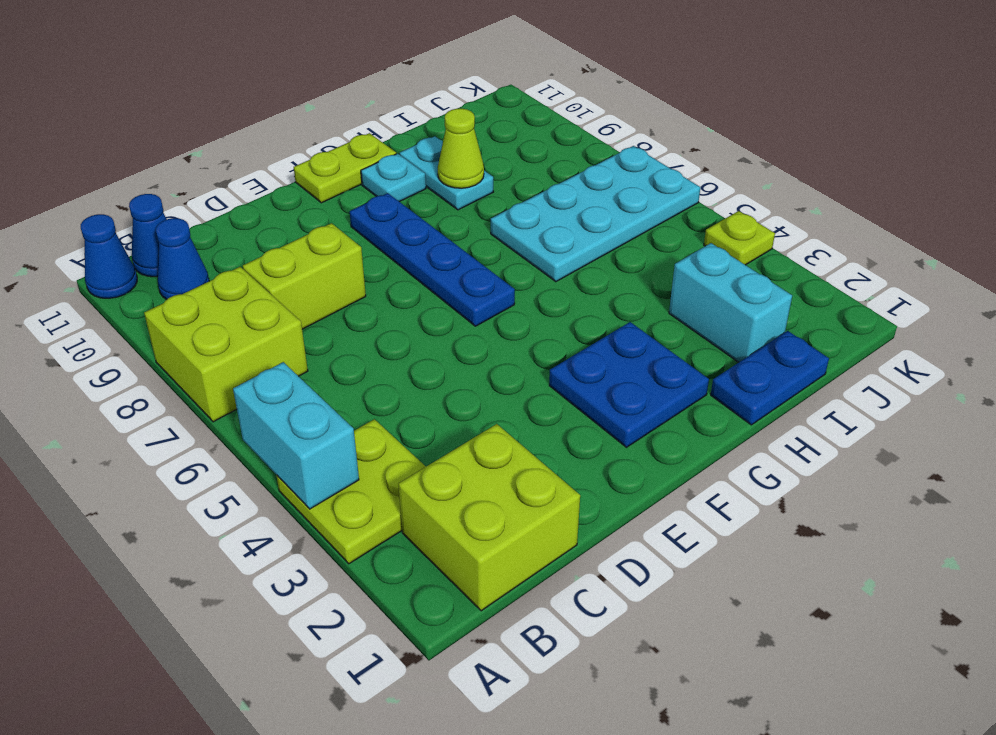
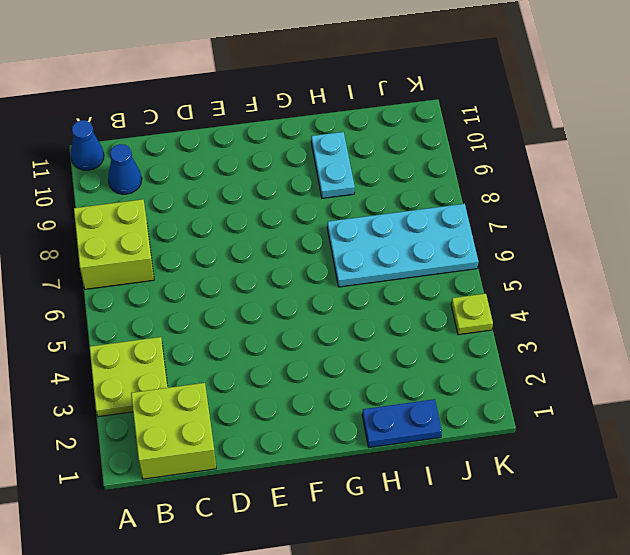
none -> blue 1x1 cone [129,194,167,277]
none -> lime 1x2 brick [243,223,366,329]
none -> blue 2x2 plate [549,322,709,447]

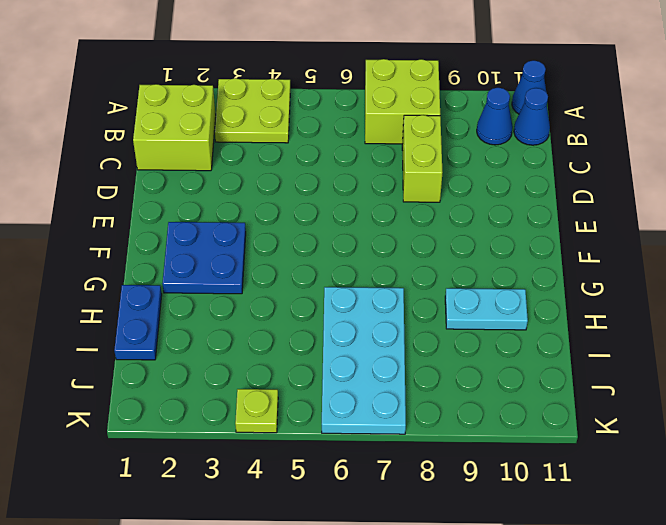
none -> blue 1x4 plate [350,193,515,326]
none -> lime 1x2 plate [294,133,396,203]
none -> cyan 1x1 plate [361,154,426,202]

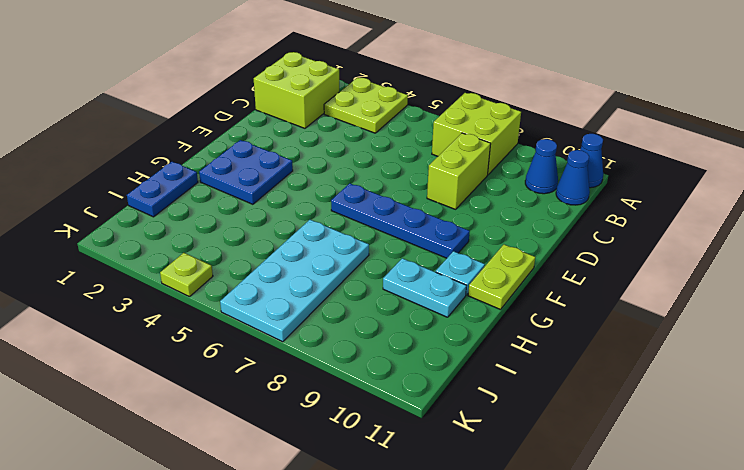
none -> cyan 1x2 brick [669,243,792,362]
none -> cyan 1x2 brick [233,362,359,509]
none -> lime 1x1 cone [438,109,484,188]

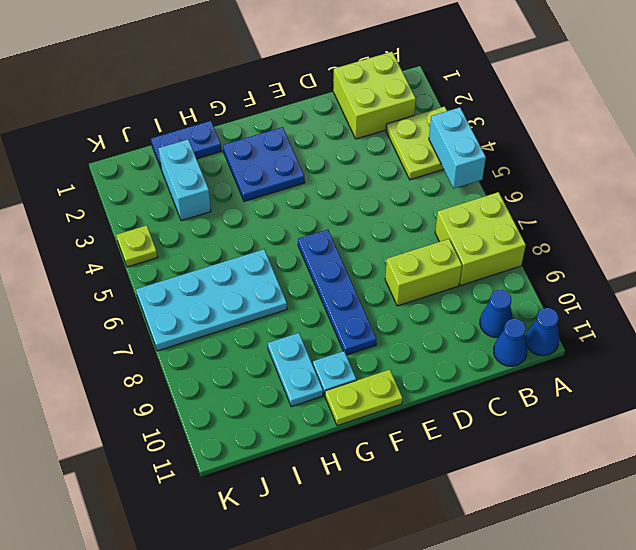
none -> lime 1x1 cone [438,109,484,188]

